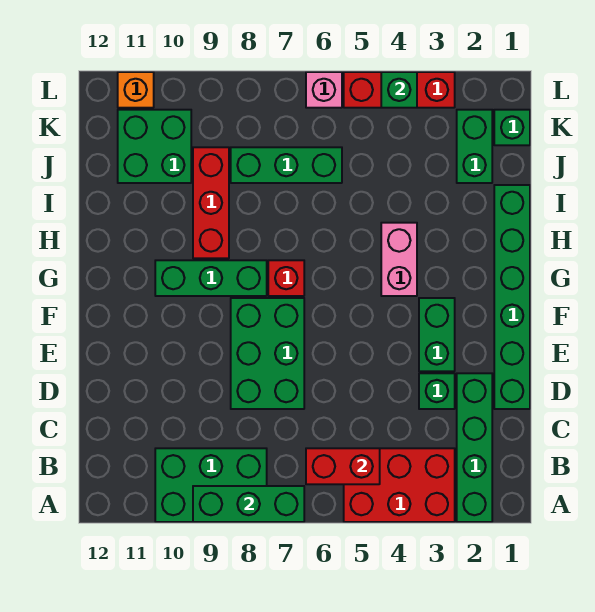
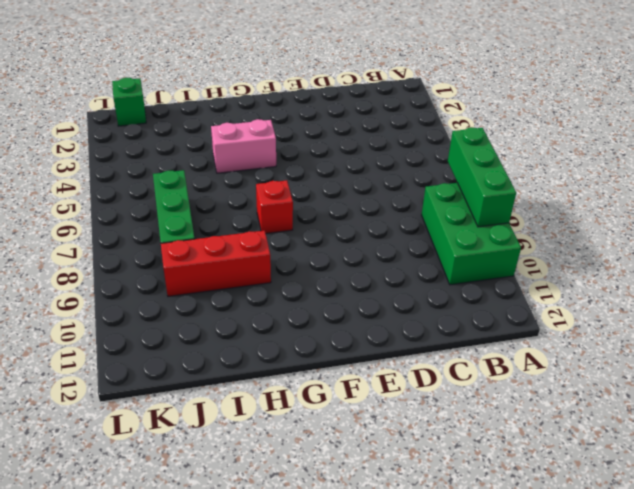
none -> green 1x4 brick [457,373,492,522]
none -> red 2x3 brick [344,448,455,522]
none -> green 1x6 brick [494,185,530,409]

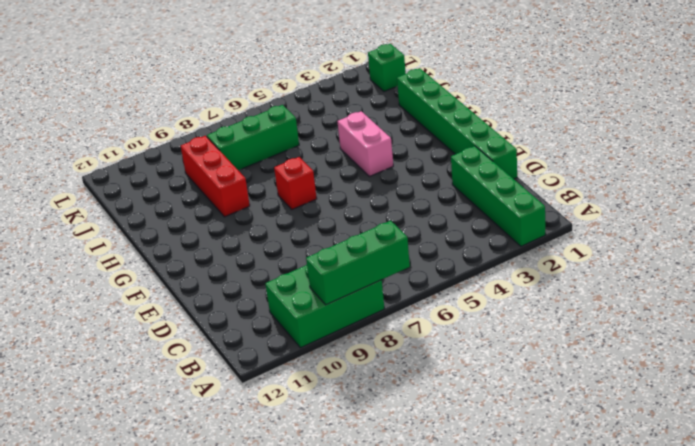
none -> red 2x3 brick [344,448,455,522]
none -> green 1x1 brick [419,373,455,409]
none -> green 2x3 brick [231,298,304,409]

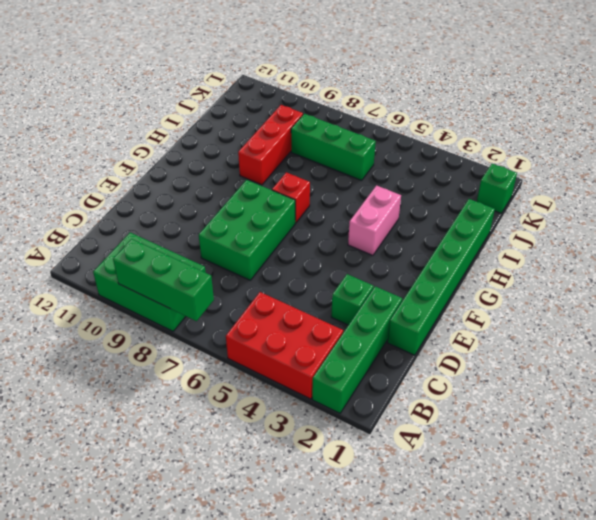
none -> green 1x2 brick [419,298,455,371]
none -> green 1x3 brick [155,260,267,296]
none -> green 1x2 brick [457,110,492,183]

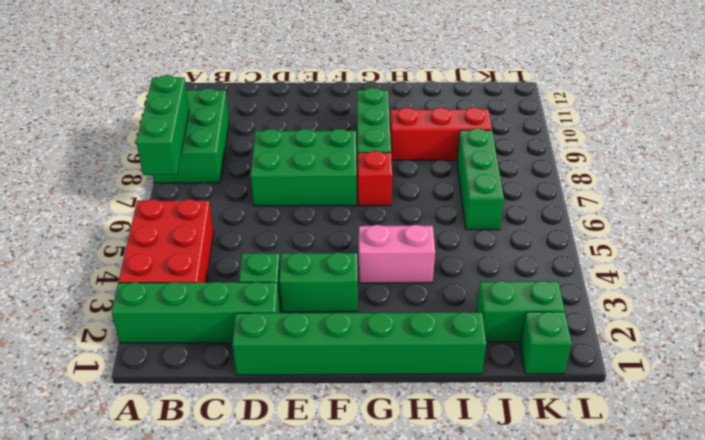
none -> green 2x2 brick [118,110,191,183]
none -> red 1x3 brick [344,72,455,108]
none -> pink 1x1 brick [306,72,342,108]

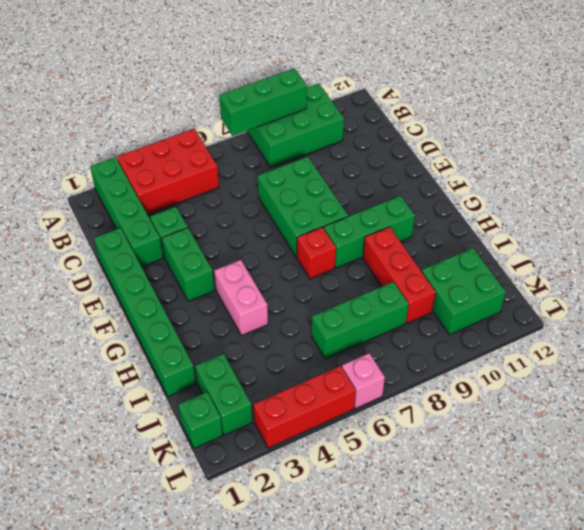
none -> orange 1x1 brick [118,72,154,108]
none -> red 1x2 brick [306,448,380,484]
none -> green 1x1 brick [381,72,417,108]

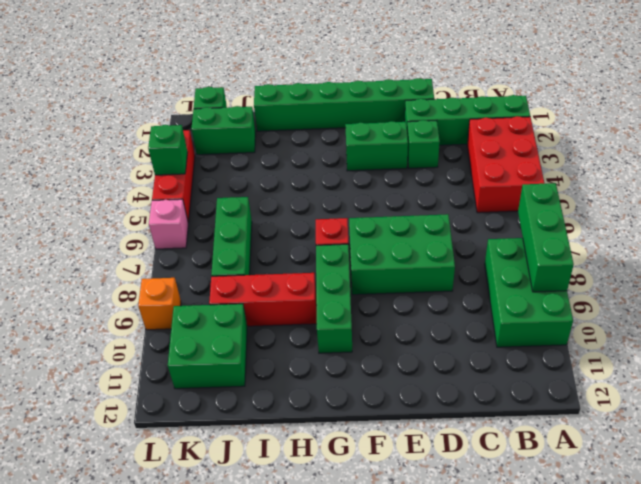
orange 1x1 brick [138,278,181,330] -> orange 1x1 brick moved to [118,72,154,108]
none -> pink 1x2 brick [381,223,417,296]
none -> red 1x2 brick [306,448,380,484]

